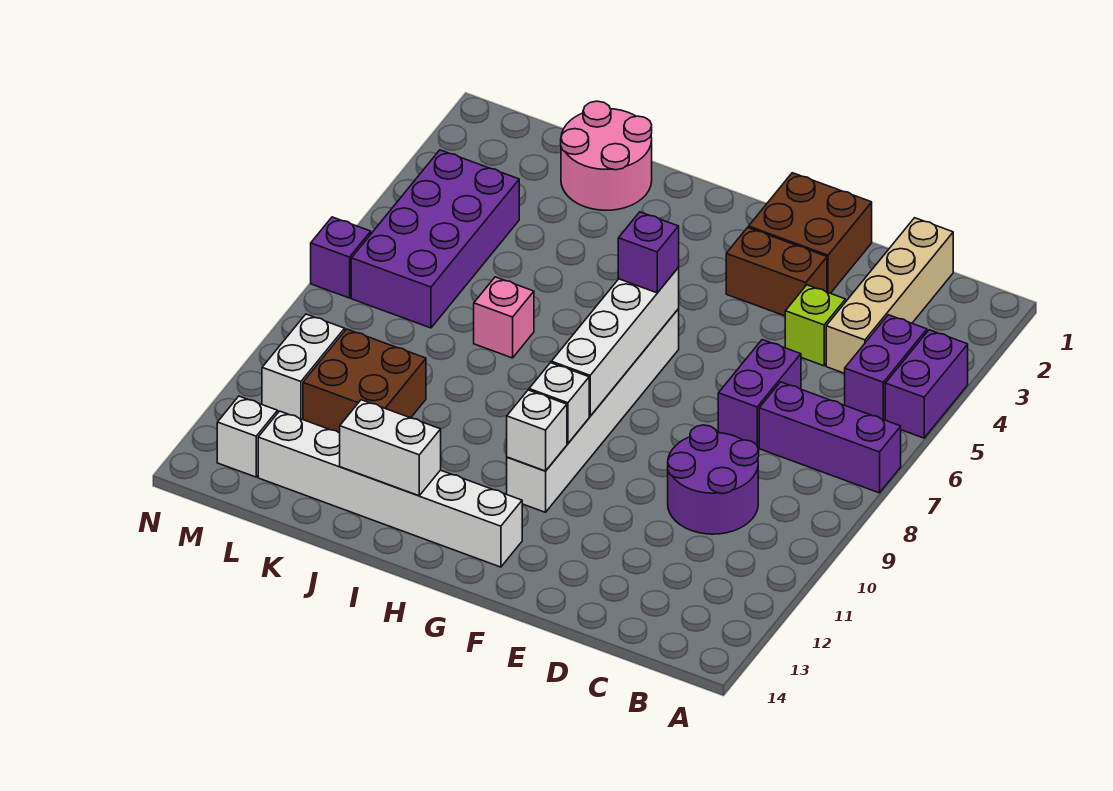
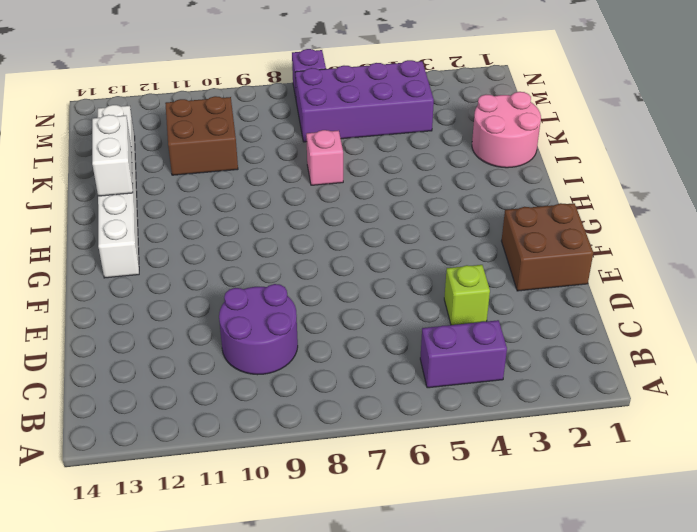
none -> purple 1x2 brick [885,330,968,438]
none -> purple 1x3 brick [759,382,901,493]
none -> tan 1x4 brick [826,218,953,373]

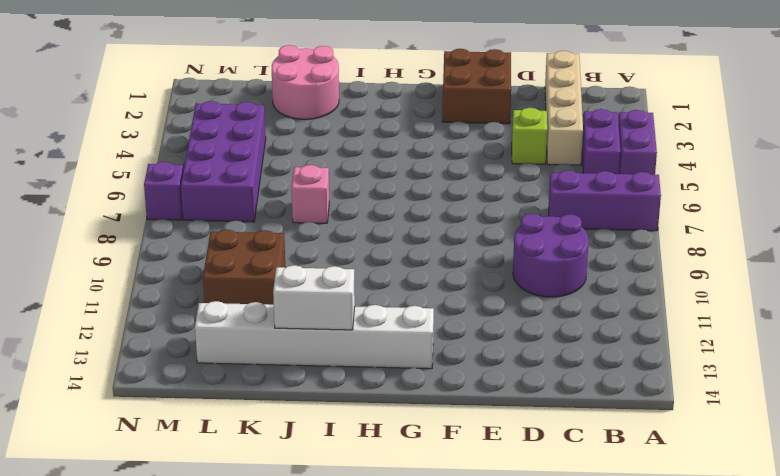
none -> purple 1x2 brick [718,340,801,447]
none -> brown 1x2 brick [726,228,827,316]
none -> white 1x6 brick [507,309,679,512]

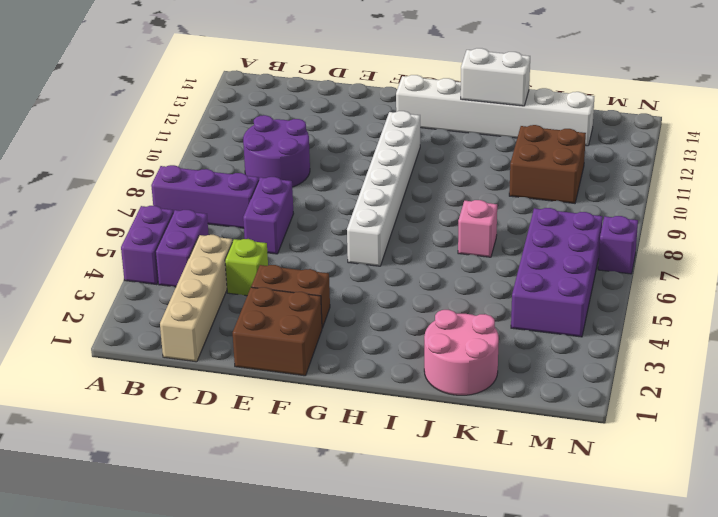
none -> white 1x2 brick [262,314,345,420]
none -> white 1x1 brick [217,396,278,477]
none -> white 1x4 brick [551,268,679,416]

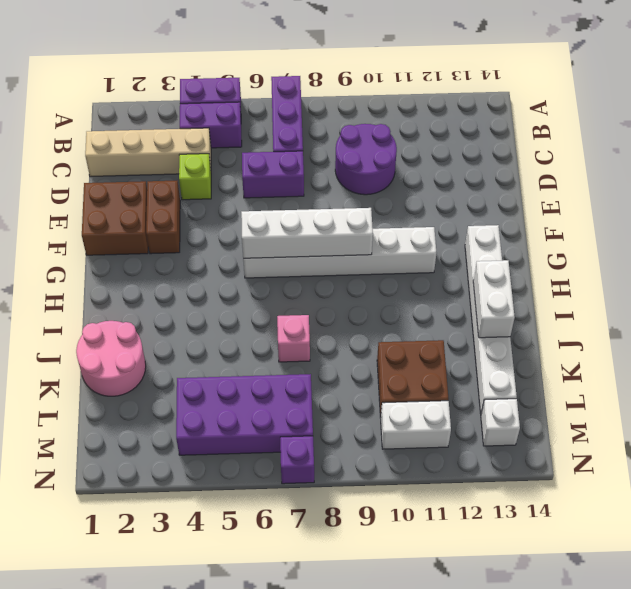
none -> white 1x1 brick [529,363,589,444]
none -> white 1x1 brick [507,390,567,471]
none -> purple 1x1 brick [618,212,679,293]

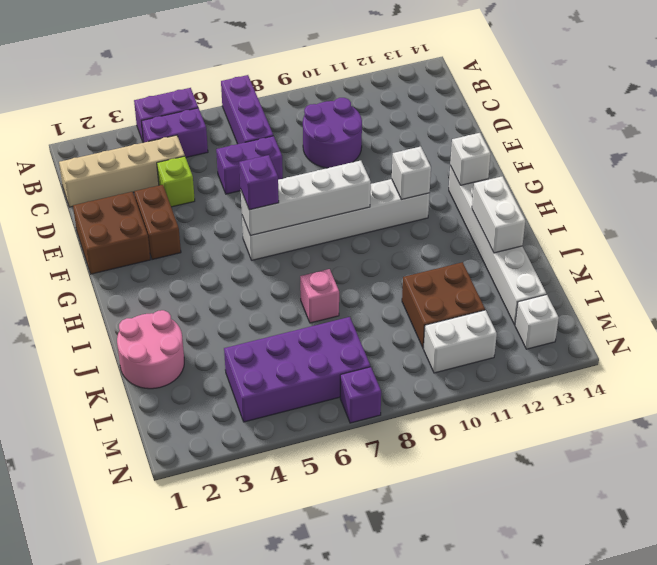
white 1x1 brick [450,133,491,185] -> white 1x1 brick moved to [529,363,589,444]

